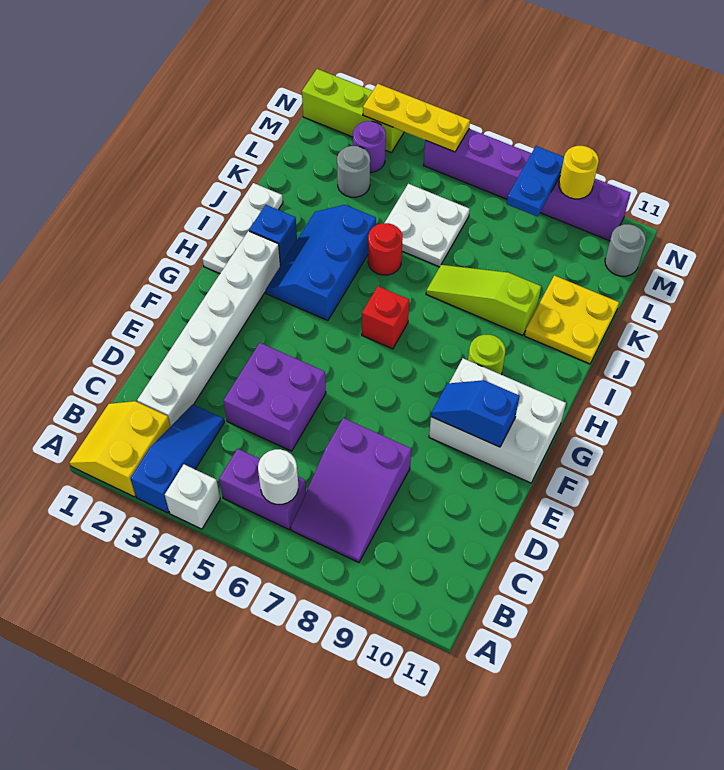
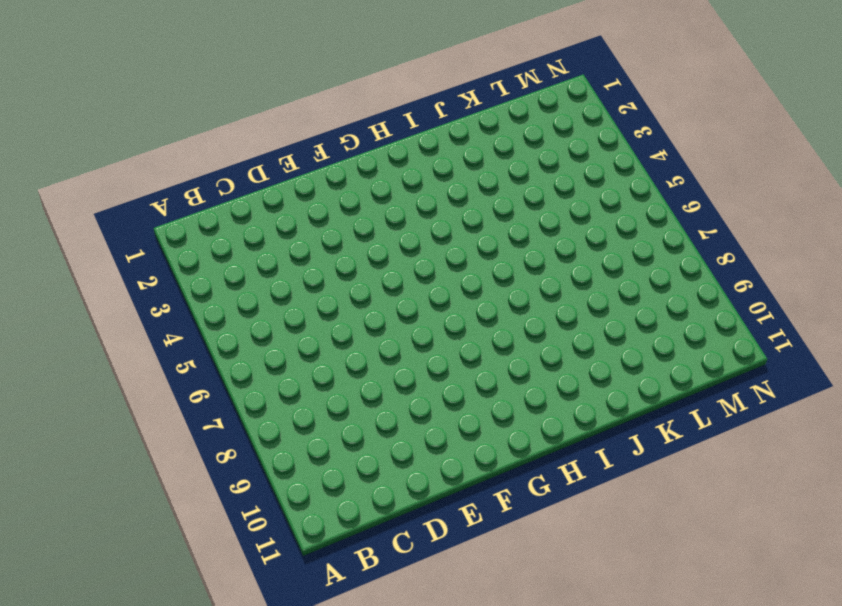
none -> yellow 2x2 slope [70,401,170,497]
none -> blue 1x3 slope [130,404,224,513]
none -> white 1x1 brick [165,464,220,529]

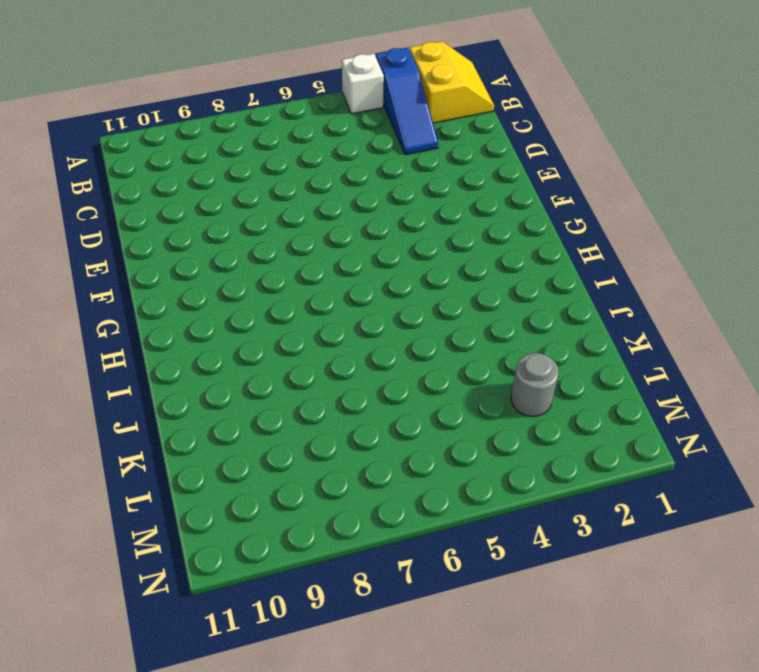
none -> purple 1x2 brick [219,449,306,529]
none -> purple 2x3 slope [291,418,411,562]
none -> white 1x6 brick [137,231,280,427]

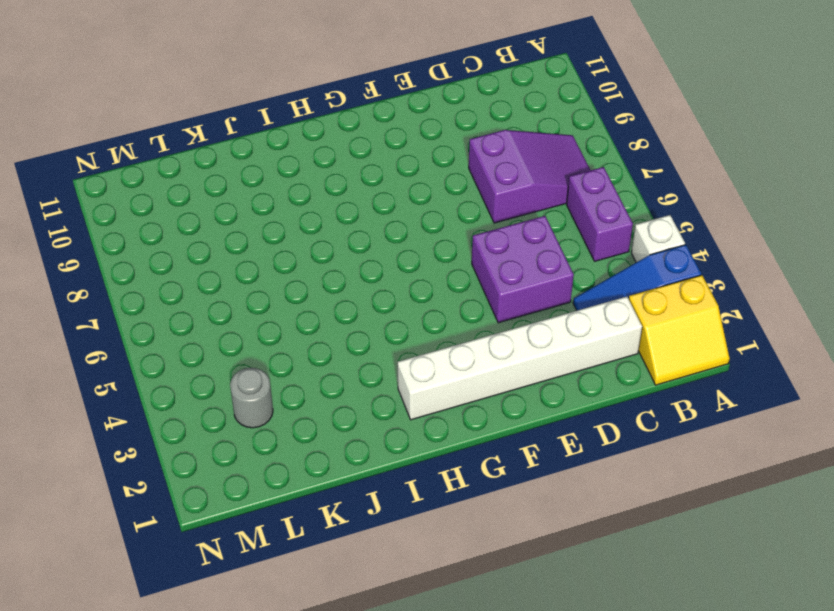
none -> white 2x3 brick [429,358,566,483]
none -> white 1x3 plate [202,183,283,274]
none -> blue 2x3 slope [266,205,376,321]

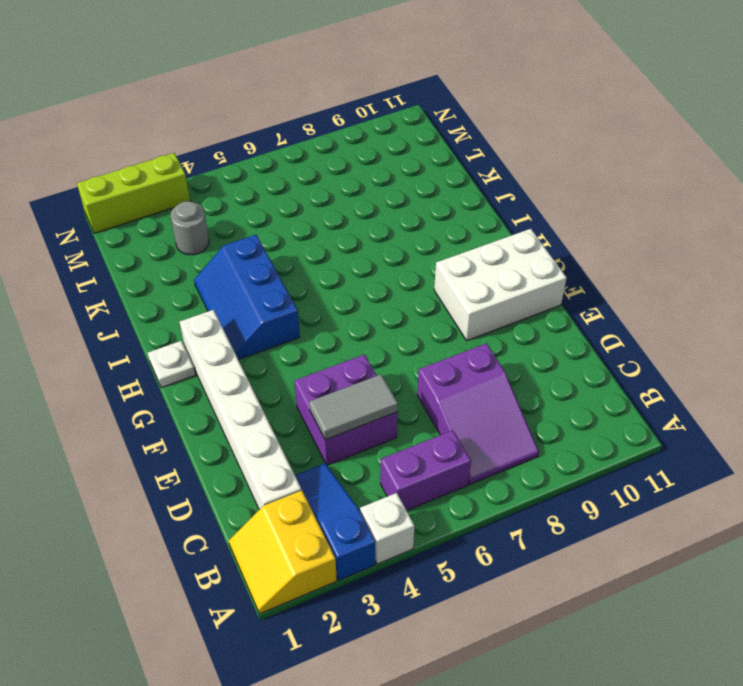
grey 1x2 tile [309,374,398,440] -> none
white 1x1 plate [148,341,195,388] -> white 1x3 plate [202,183,283,274]
none -> red 1x1 brick [362,286,409,349]
none -> lime 1x1 round brick [468,335,505,375]
none -> blue 1x1 brick [249,205,297,266]

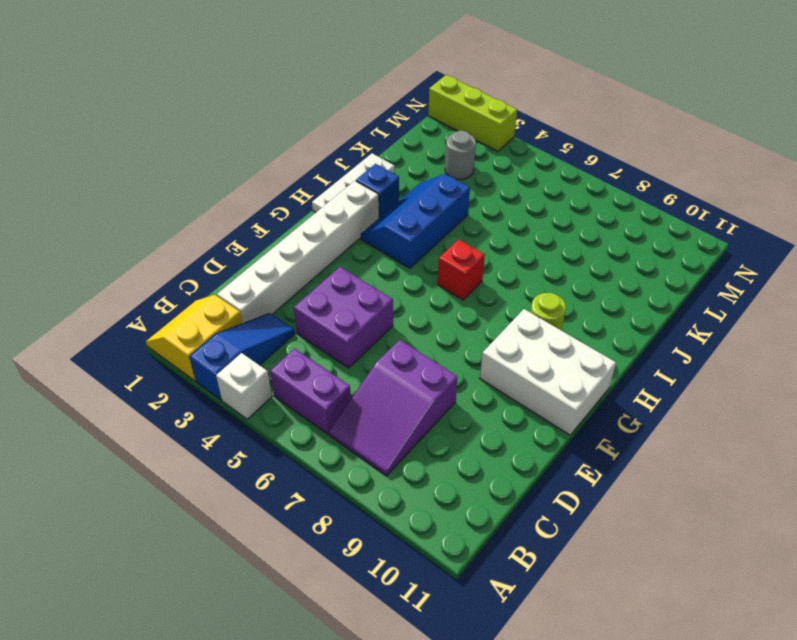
none -> red 1x1 round brick [368,223,403,275]
none -> lime 1x3 slope [426,265,541,335]
none -> yellow 2x2 plate [525,275,619,364]

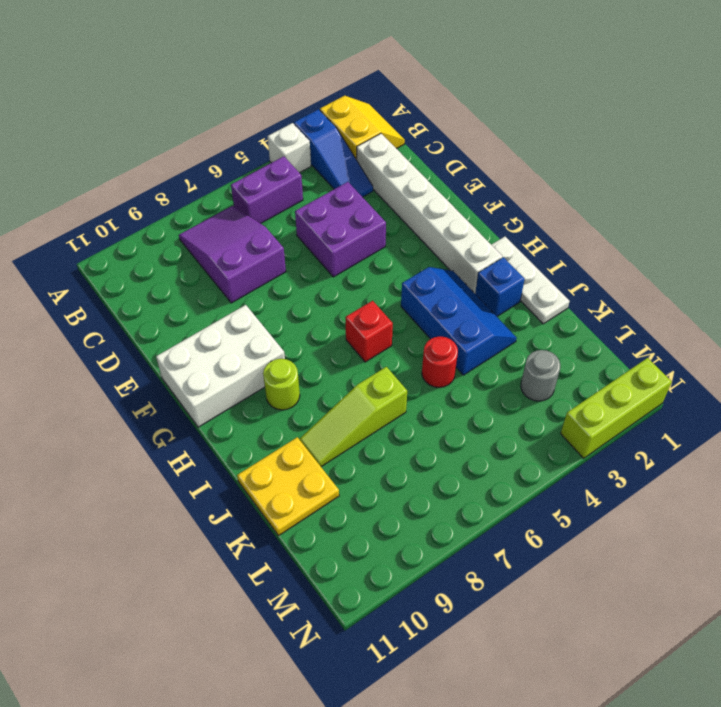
lime 1x3 slope [299,367,407,467] -> lime 1x3 slope turned to [426,265,541,335]
none -> white 2x2 plate [385,184,470,267]
none -> purple 1x1 round brick [353,121,386,172]
none -> grey 1x1 round brick [605,224,646,276]

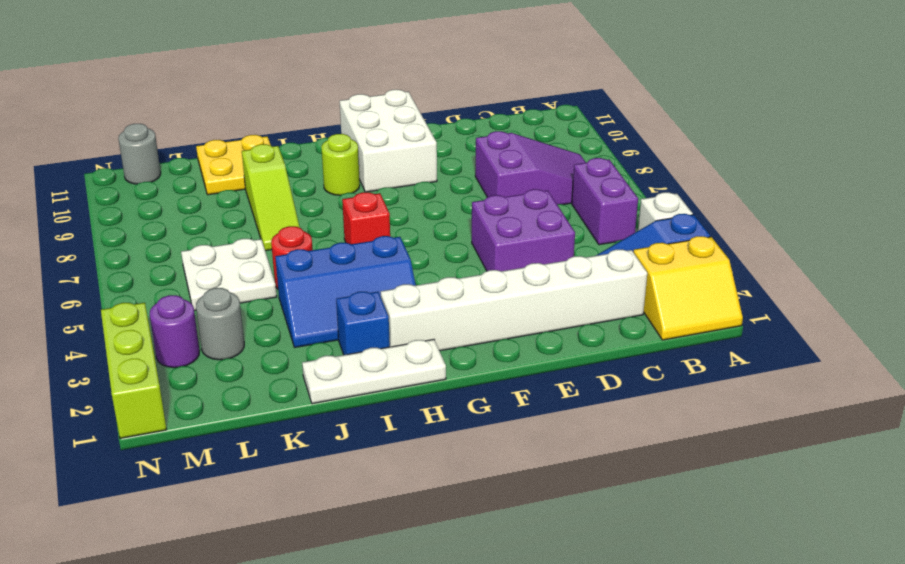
none -> purple 1x6 brick [423,129,630,241]
none -> white 1x1 round brick [258,449,298,504]
none -> blue 1x2 slope [431,380,520,447]

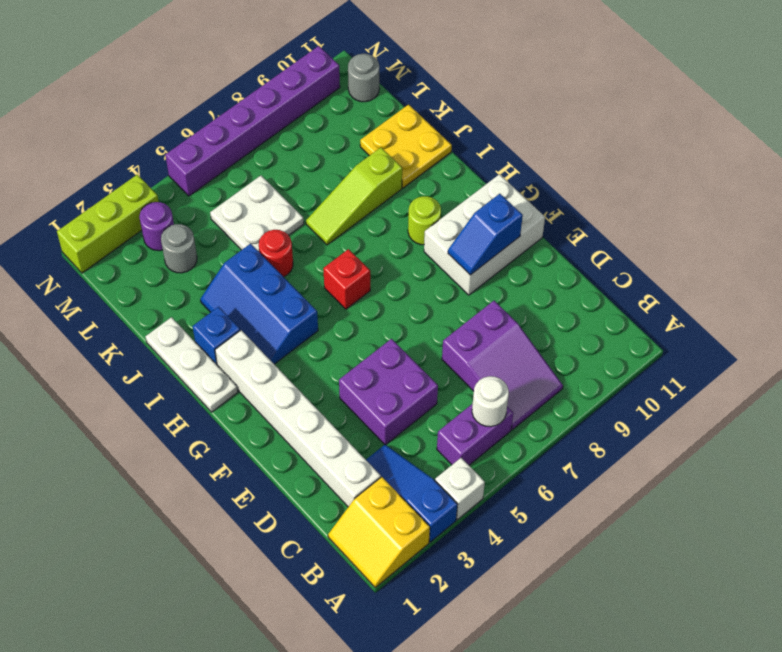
none -> blue 1x2 plate [507,146,564,217]
none -> yellow 1x3 plate [363,84,470,152]
none -> yellow 1x1 round brick [559,146,599,199]

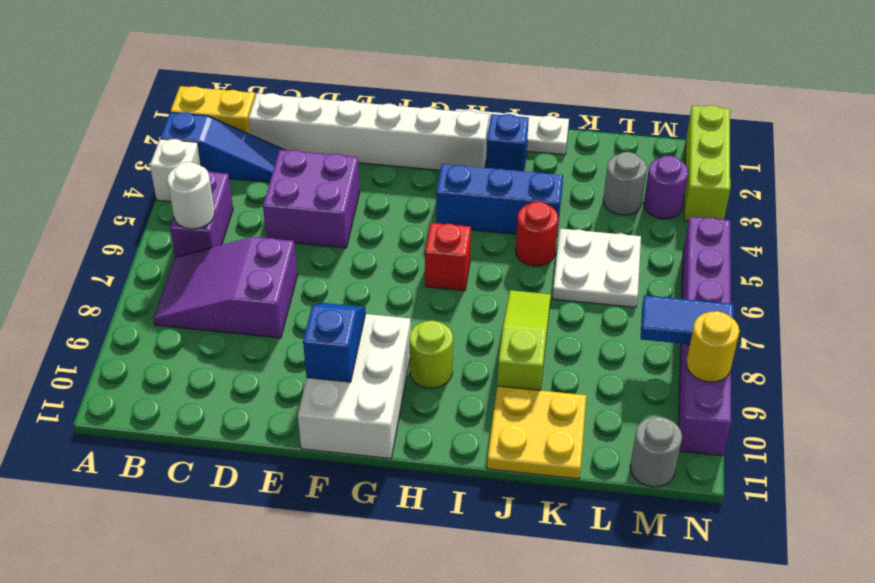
blue 1x2 tile [641,295,734,344] -> blue 1x2 plate [507,146,564,217]
none -> yellow 1x3 plate [363,84,470,152]

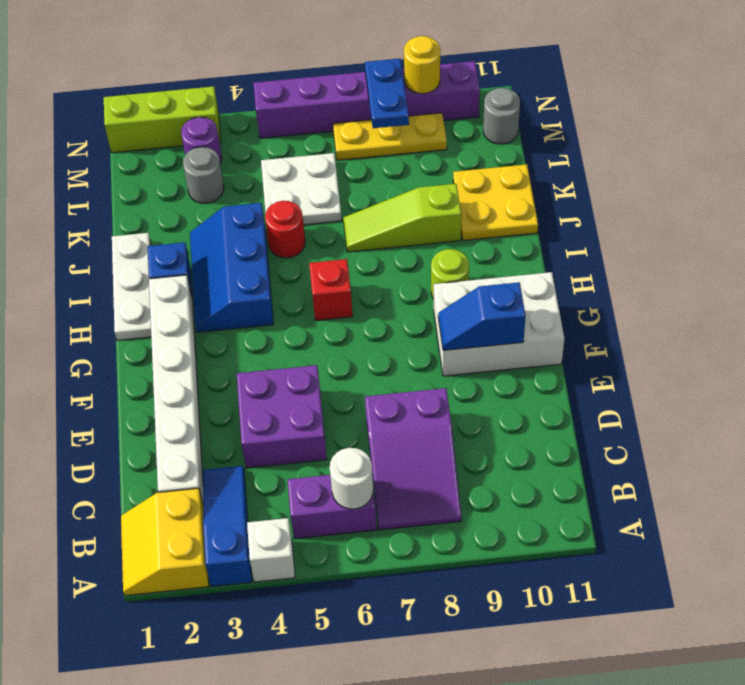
yellow 1x3 plate [333,113,447,160] -> yellow 1x3 plate moved to [363,84,470,152]

